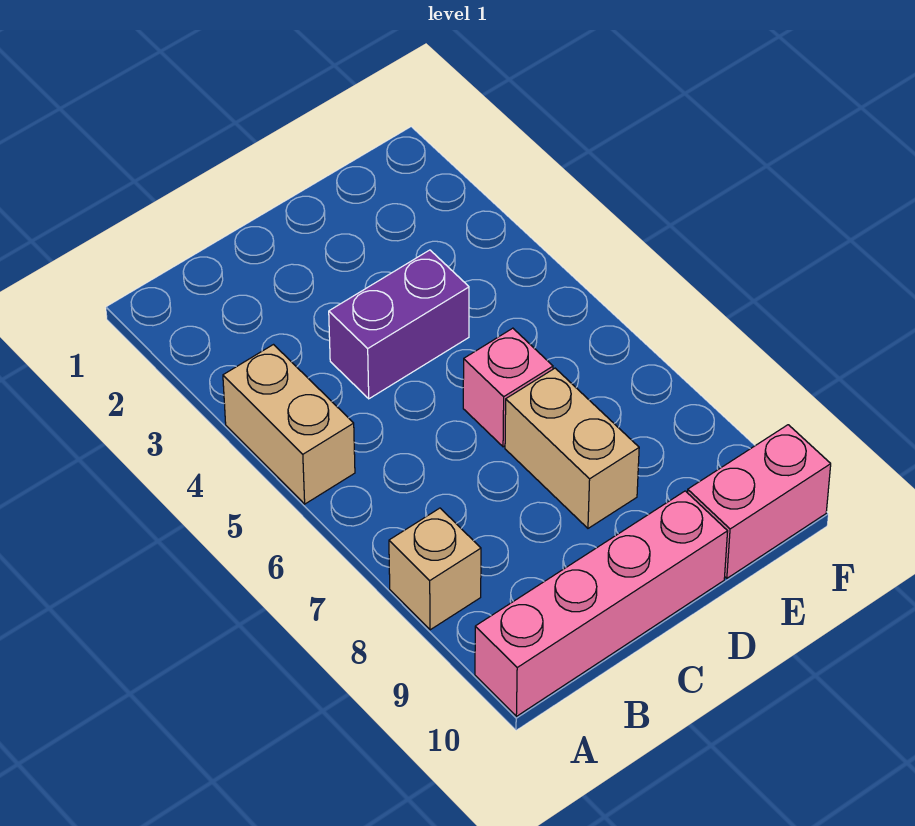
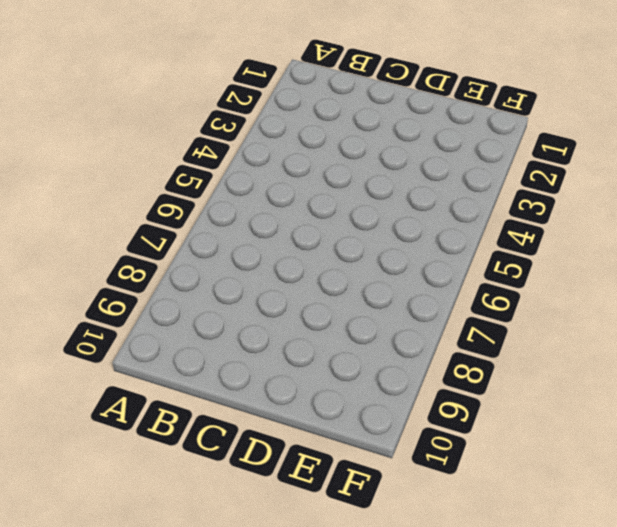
none -> tan 1x2 brick [223,345,355,504]
none -> tan 1x1 brick [389,508,481,630]

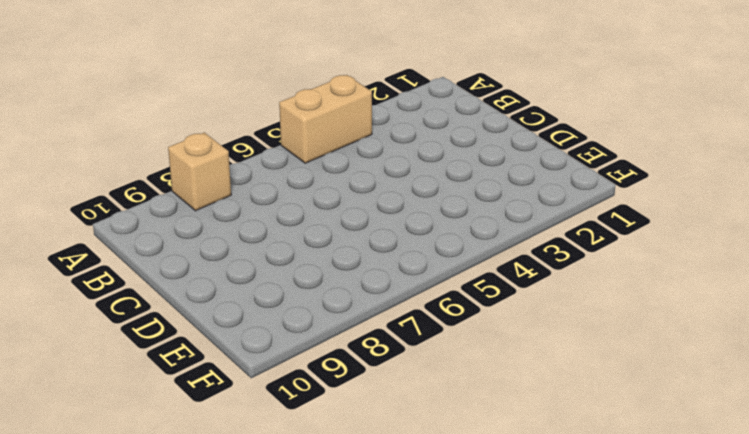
none -> pink 1x4 brick [475,491,728,716]
none -> purple 1x2 brick [329,250,469,399]

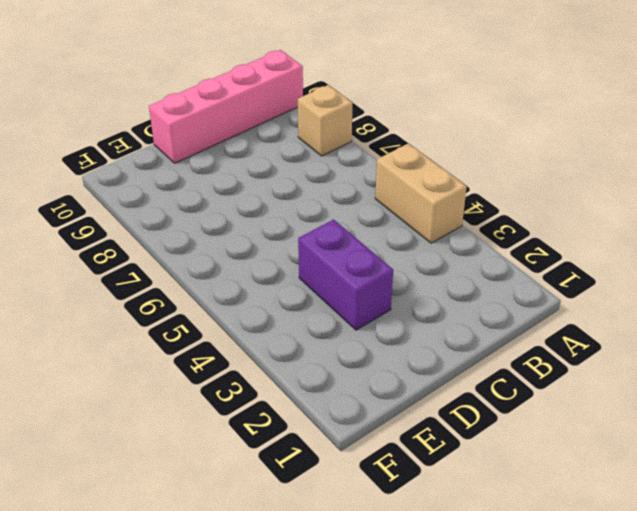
purple 1x2 brick [298,219,393,330] -> purple 1x2 brick turned to [329,250,469,399]
none -> pink 1x1 brick [463,328,553,447]
none -> tan 1x2 brick [505,368,639,528]

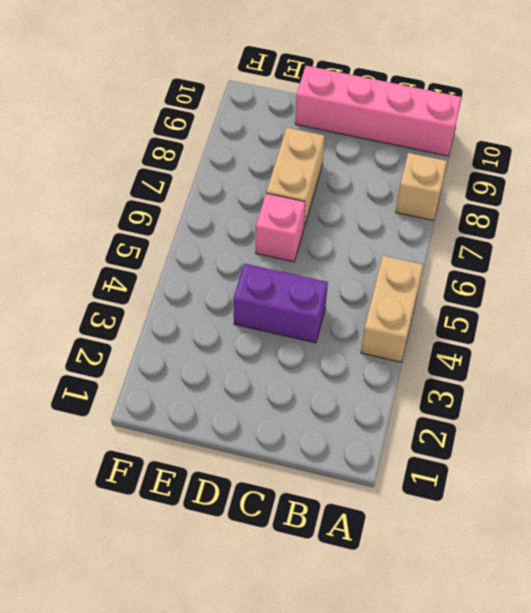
none -> pink 1x2 brick [688,425,831,578]

